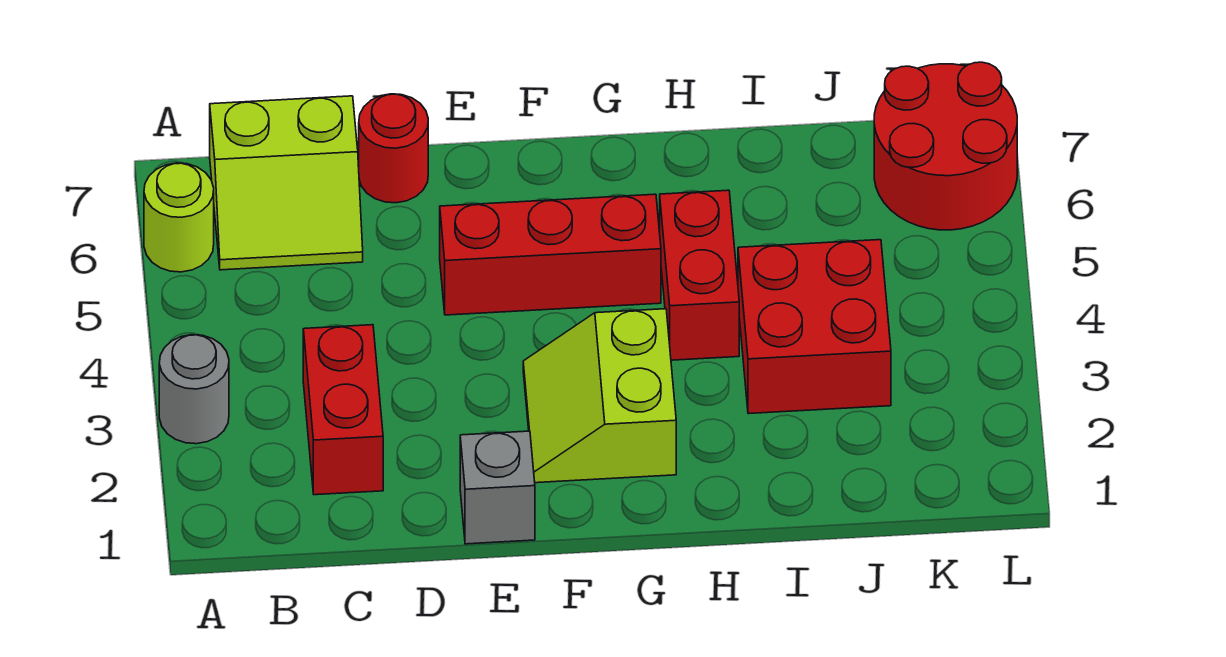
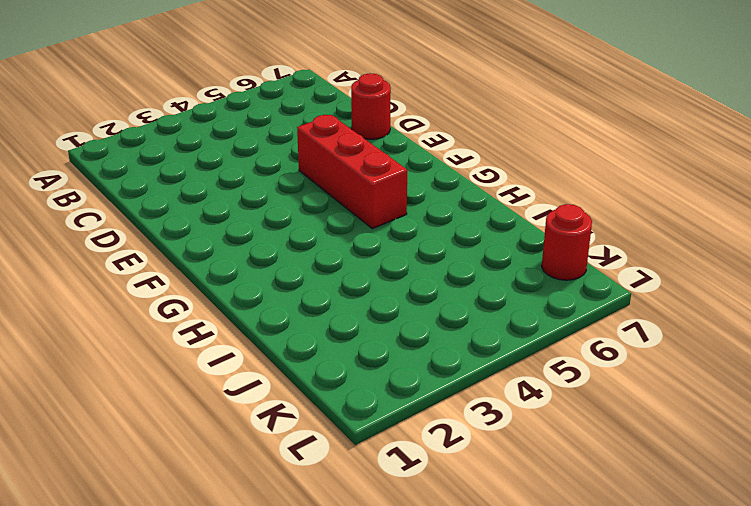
red 1x1 round brick [542,204,592,280] -> red 2x2 round brick [874,62,1017,230]
none -> grey 1x1 round brick [159,335,229,444]
none -> lime 1x1 round brick [144,163,214,272]

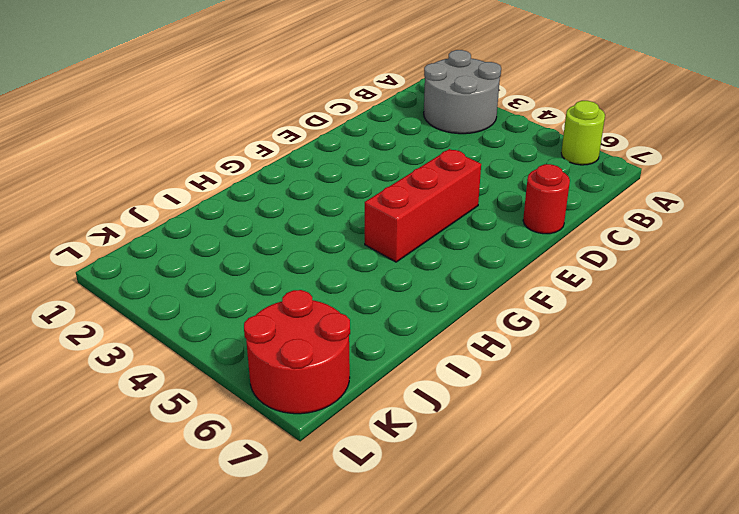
grey 2x2 round brick [424,50,501,134] -> grey 1x1 round brick [159,335,229,444]
none -> lime 2x2 slope [210,96,363,270]
none -> red 1x2 brick [303,325,383,495]

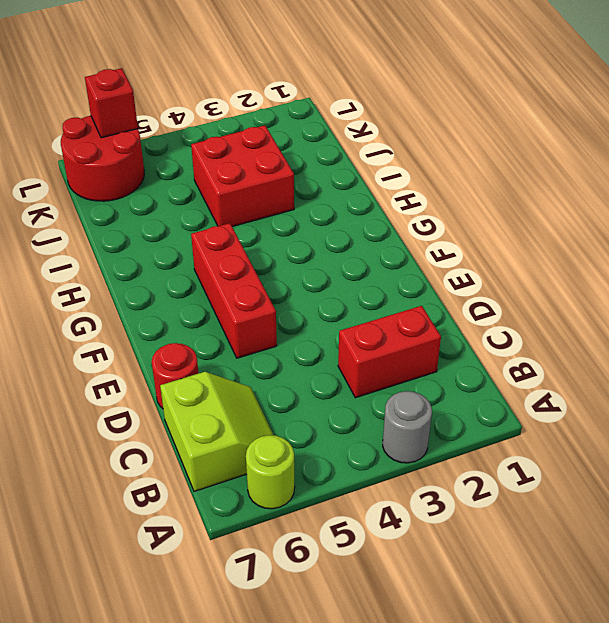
red 1x1 brick [85,68,138,138] -> none
none -> grey 1x1 brick [460,431,535,544]
none -> lime 2x2 slope [523,309,676,483]

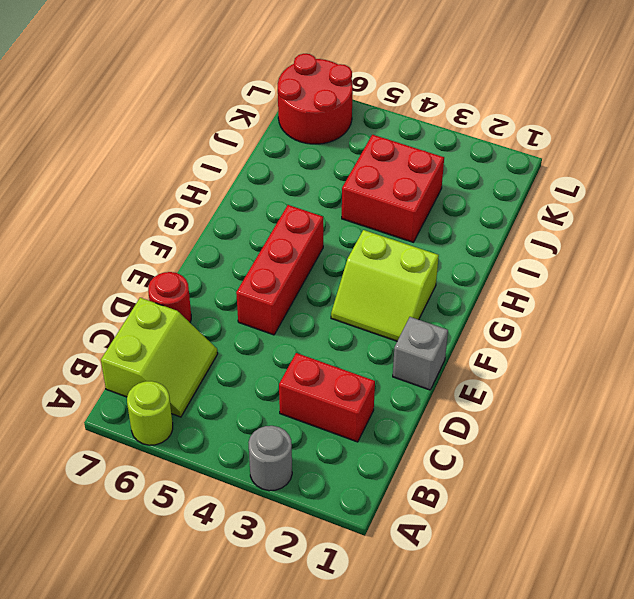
none -> red 1x2 brick [660,190,739,360]

